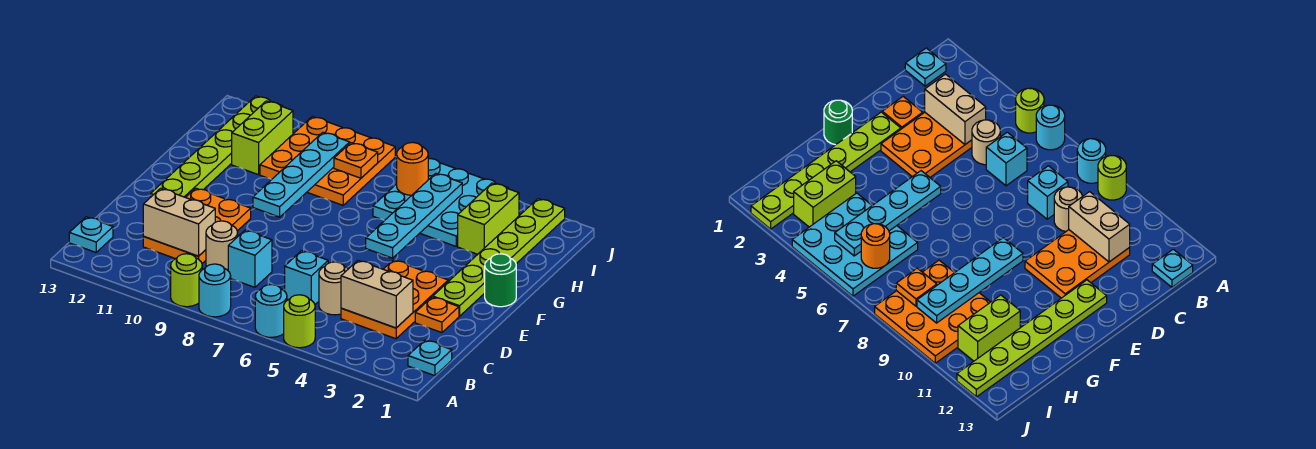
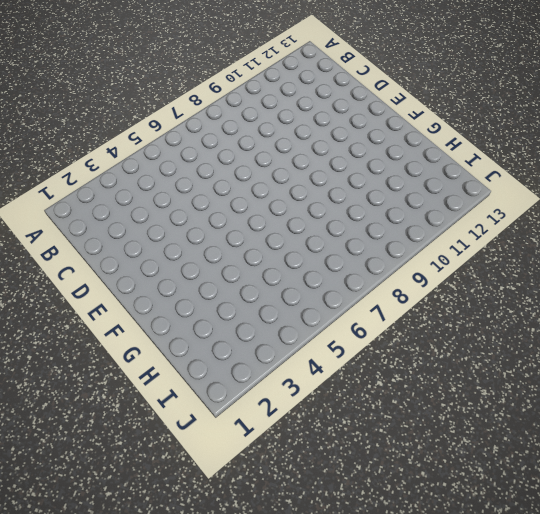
none -> lime 1x1 round brick [284,295,315,348]
none -> cyan 1x1 round brick [255,285,287,337]
none -> cyan 1x1 round brick [199,264,231,317]

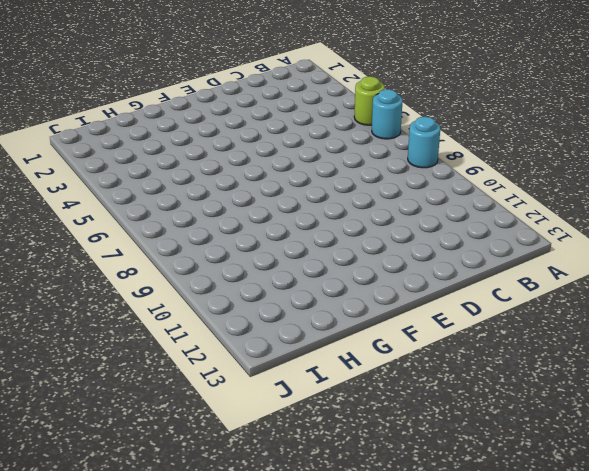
none -> lime 1x1 round brick [171,254,202,307]
none -> cyan 1x1 plate [408,340,452,376]
none -> cyan 1x1 plate [69,217,113,252]

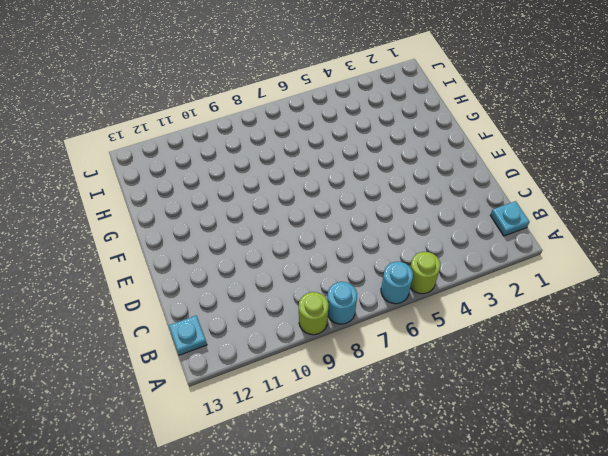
none -> orange 2x3 plate [341,260,448,339]
none -> tan 1x1 round brick [319,262,348,315]
none -> cyan 1x1 brick [285,251,328,304]

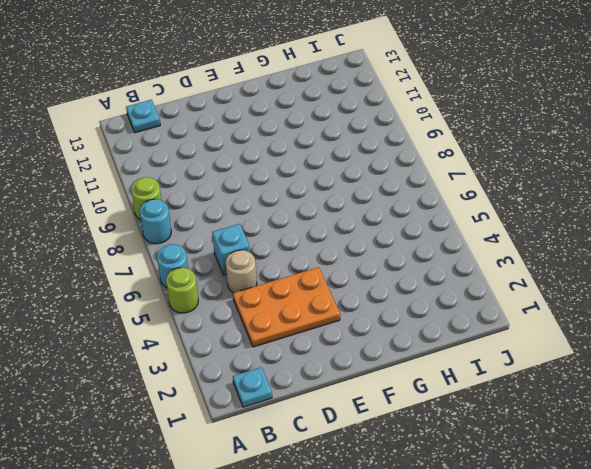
none -> cyan 1x1 brick [228,230,272,287]
none -> tan 1x1 round brick [206,221,238,270]
none -> orange 2x3 plate [143,188,251,263]

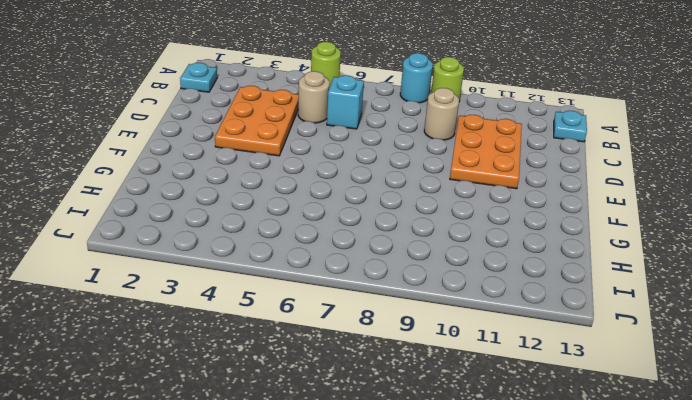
none -> cyan 1x1 round brick [255,285,287,337]
none -> cyan 1x1 brick [228,230,272,287]
none -> orange 1x1 plate [415,297,459,333]

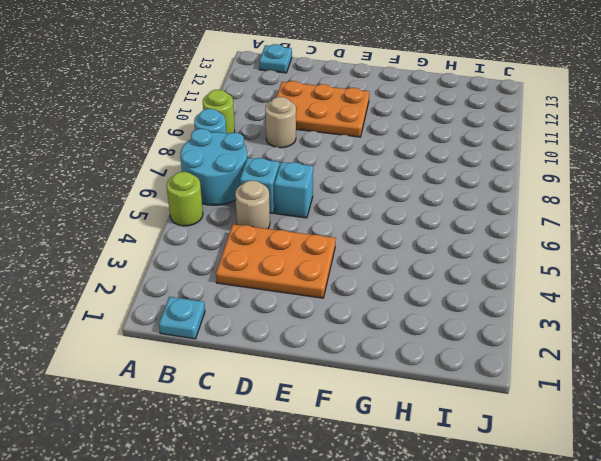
cyan 2x2 round brick [180,129,247,205] -> cyan 1x1 round brick [255,285,287,337]
cyan 1x1 brick [274,162,313,218] -> cyan 1x1 brick moved to [228,230,272,287]
none -> orange 1x1 plate [415,297,459,333]
none -> lime 1x6 plate [433,199,565,316]
none -> lime 1x6 plate [151,96,283,198]

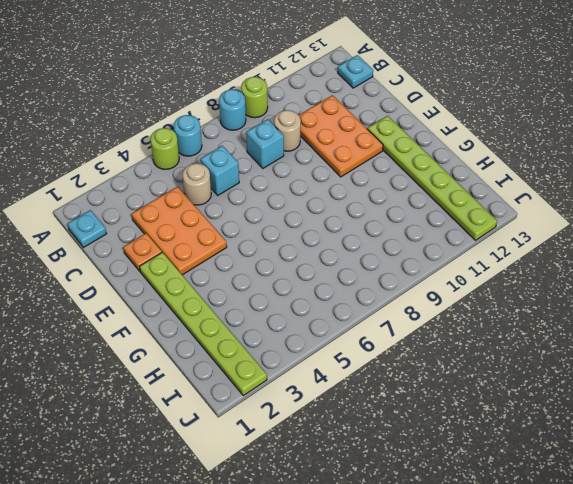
none -> green 1x1 round brick [485,254,516,307]
none -> lime 1x2 brick [458,183,519,254]
none -> cyan 3x3 plate [373,159,508,246]

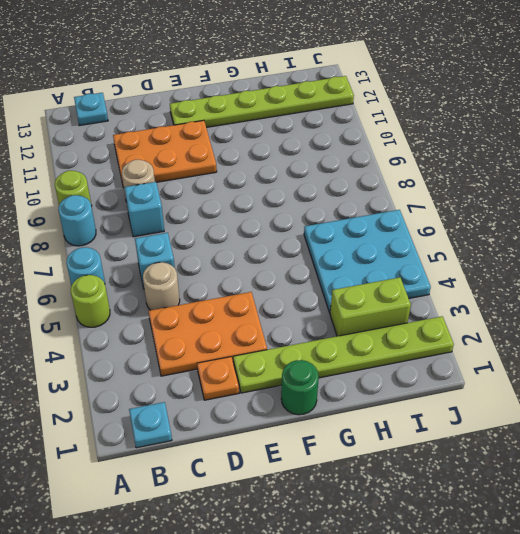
none -> orange 3x3 plate [260,117,395,205]
none -> lime 1x2 brick [232,101,293,175]
none -> tan 1x2 brick [341,260,413,328]

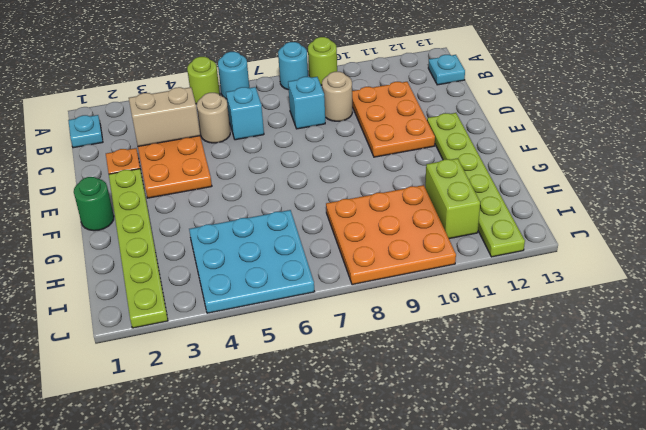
none -> lime 1x2 brick [458,183,519,254]
none -> tan 1x2 brick [143,189,215,256]
none -> cyan 1x4 plate [366,173,462,258]

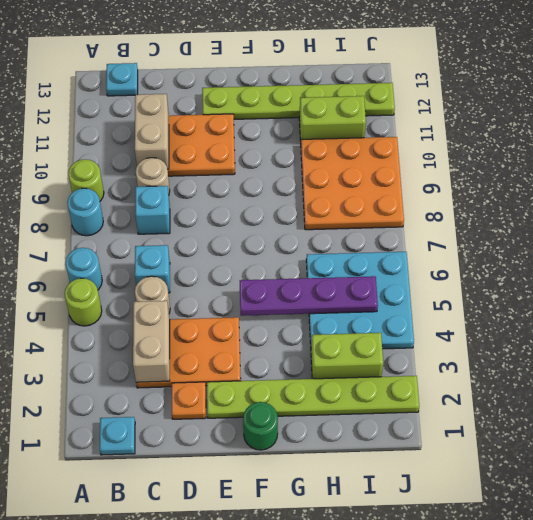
purple 1x4 plate [240,276,378,316] -> cyan 1x4 plate [366,173,462,258]
none -> cyan 1x4 plate [253,132,350,217]
none -> orange 1x1 round brick [397,142,428,195]
none -> orange 1x1 plate [334,143,378,178]

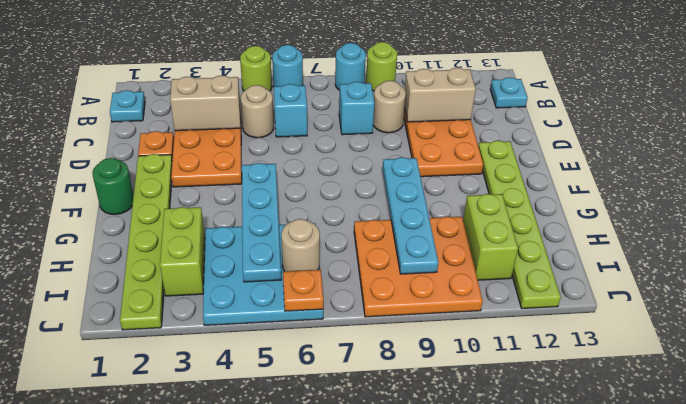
tan 1x1 round brick [281,219,320,271] -> orange 1x1 round brick [397,142,428,195]
orange 1x1 plate [283,270,323,311] -> orange 1x1 plate moved to [334,143,378,178]

